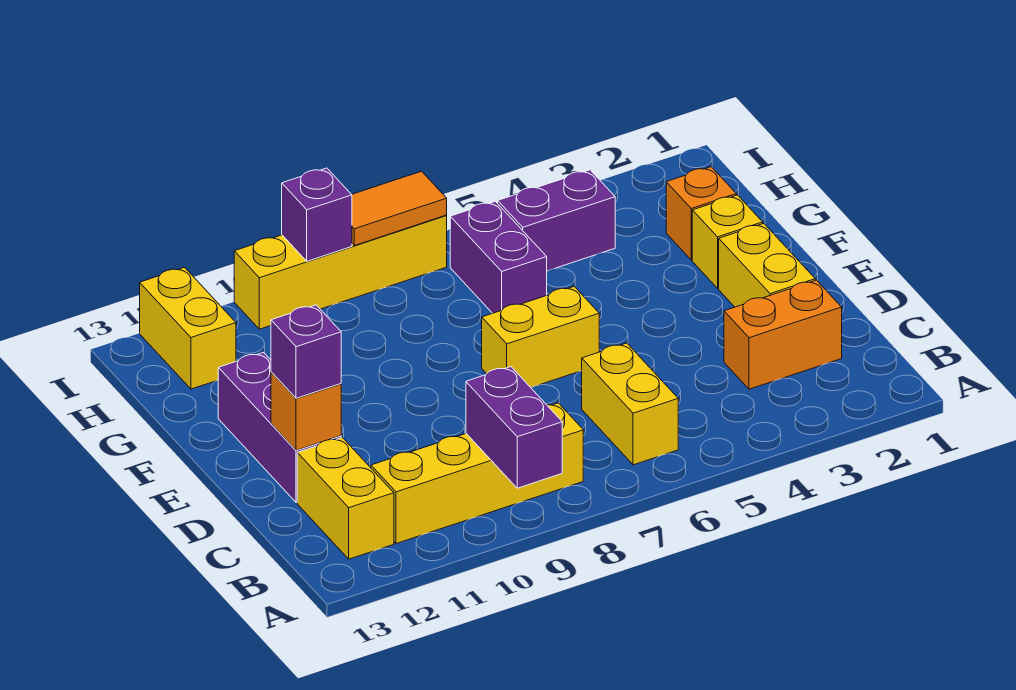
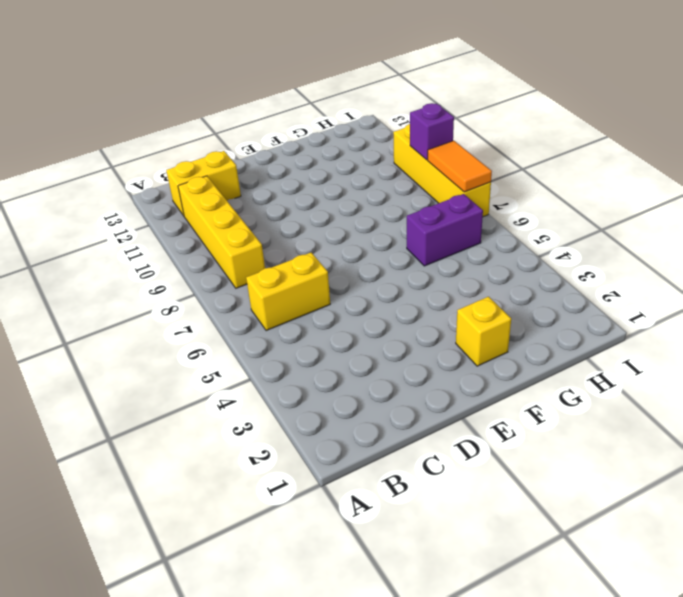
none -> orange 1x2 brick [724,280,842,389]
none -> yellow 1x2 brick [719,224,815,307]
none -> purple 1x3 brick [218,353,341,503]

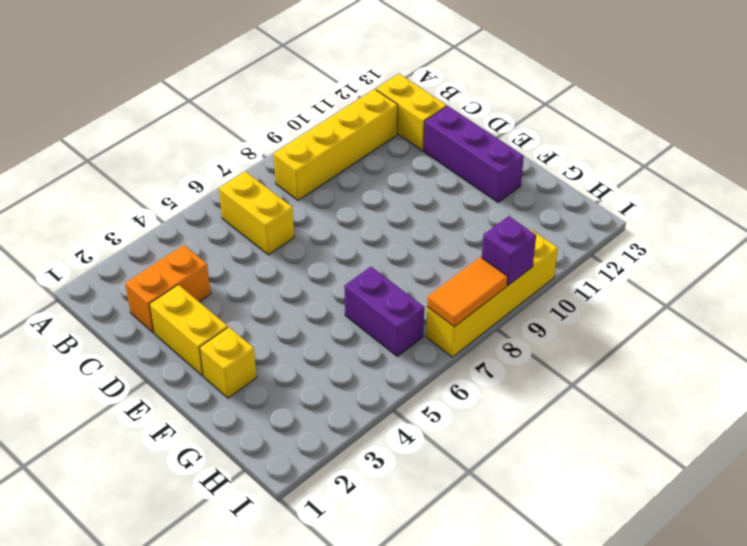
none -> yellow 1x2 brick [482,287,599,387]
none -> orange 1x1 brick [666,167,736,260]
none -> purple 1x2 brick [498,170,615,271]

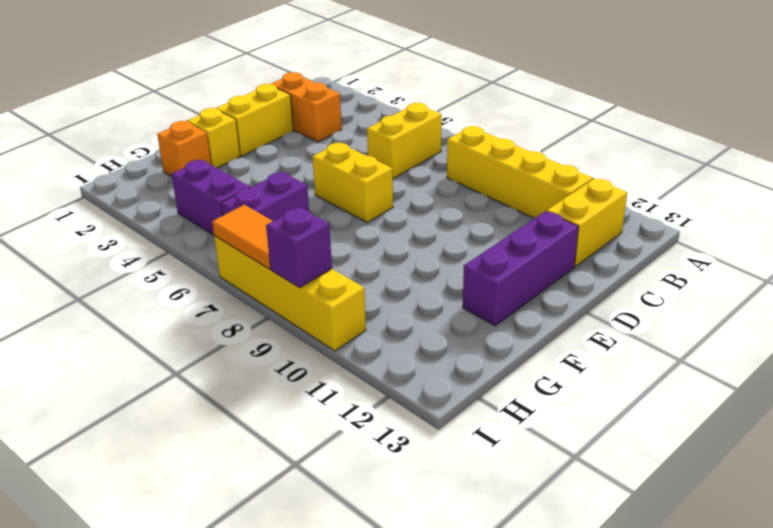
none -> yellow 1x2 brick [140,267,236,389]
none -> purple 1x2 brick [466,367,562,488]
none -> orange 1x1 brick [271,372,341,450]

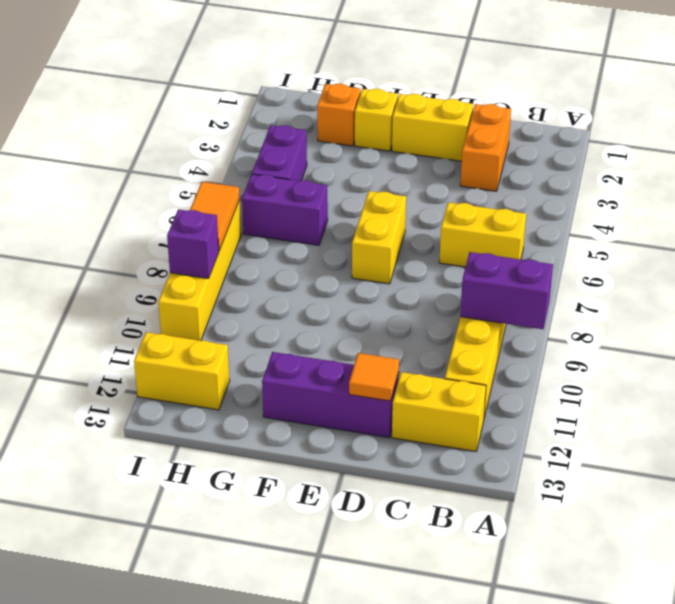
orange 1x1 tile [349,353,399,401] -> orange 1x1 brick [271,372,341,450]
none -> purple 1x1 brick [271,305,341,398]

